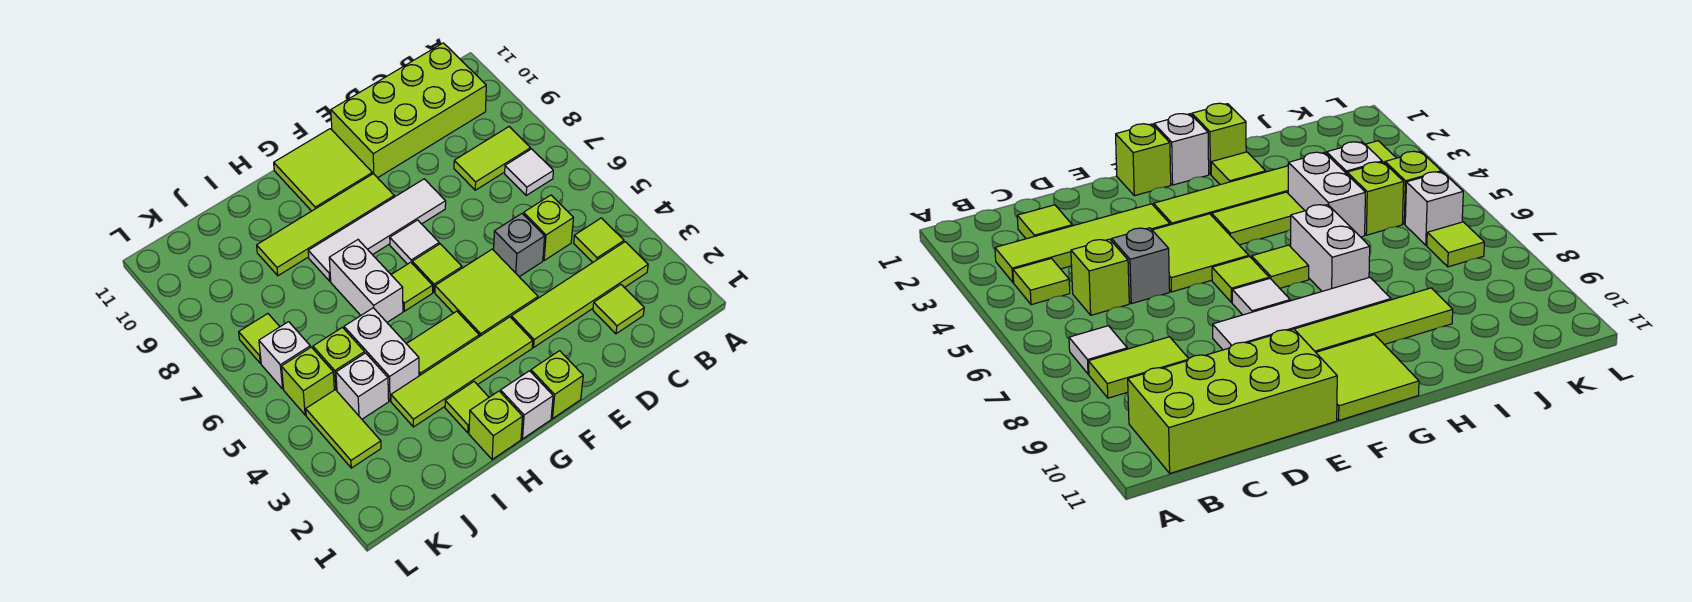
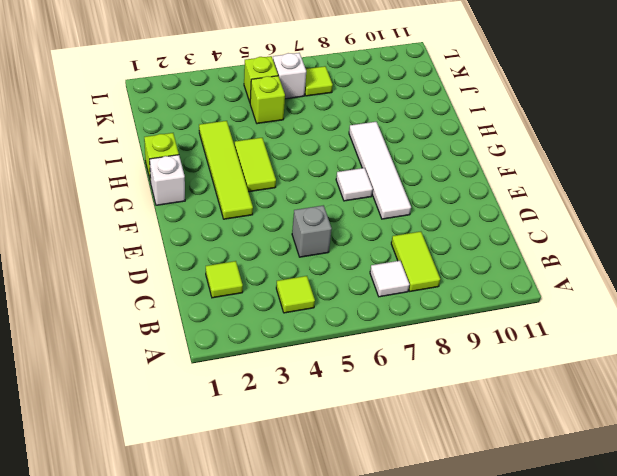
none -> lime 1x4 tile [511,242,648,347]
none -> lime 2x4 brick [331,43,486,178]
none -> lime 1x1 brick [523,195,573,261]

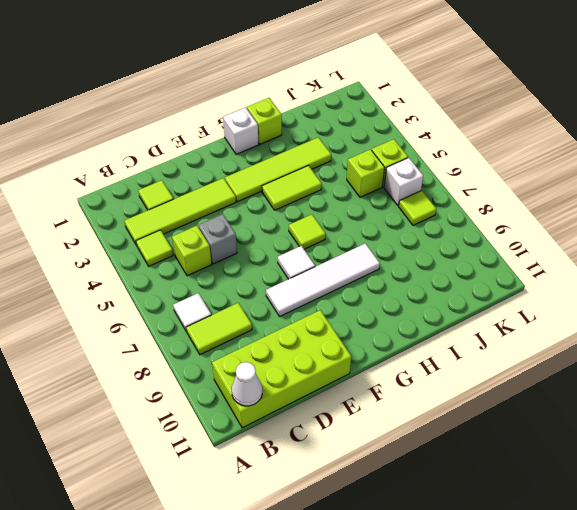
white 1x1 cone [232,362,262,406] -> none
none -> lime 2x2 tile [435,249,538,337]
none -> lime 1x1 brick [531,351,583,419]
none -> lime 1x1 tile [412,244,462,292]

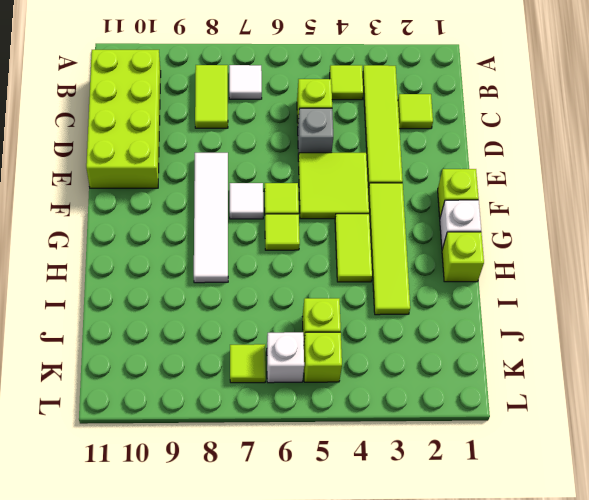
none -> lime 1x4 tile [257,174,394,276]
none -> lime 2x2 tile [274,129,372,211]
none -> lime 1x1 tile [445,382,489,433]

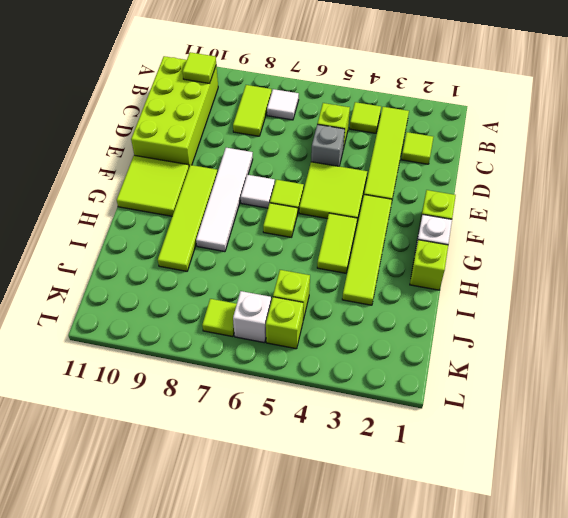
lime 1x1 tile [183,52,216,83] -> lime 1x1 tile moved to [445,382,489,433]
none -> white 1x2 brick [329,240,403,322]
none -> white 1x2 brick [344,308,419,401]
none -> white 1x1 brick [336,353,389,419]

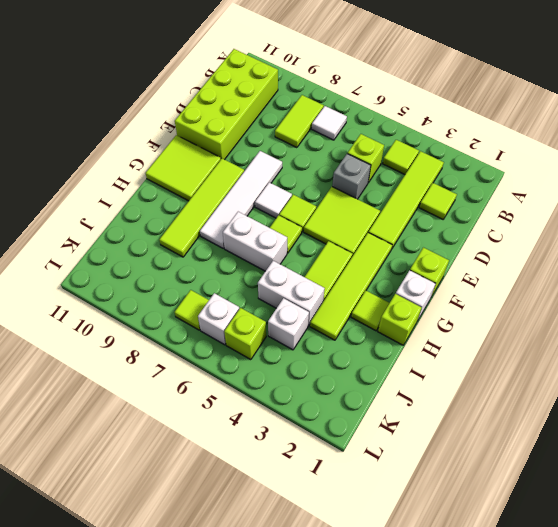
none -> lime 1x1 brick [313,327,365,391]
none -> lime 1x2 tile [306,390,381,468]

